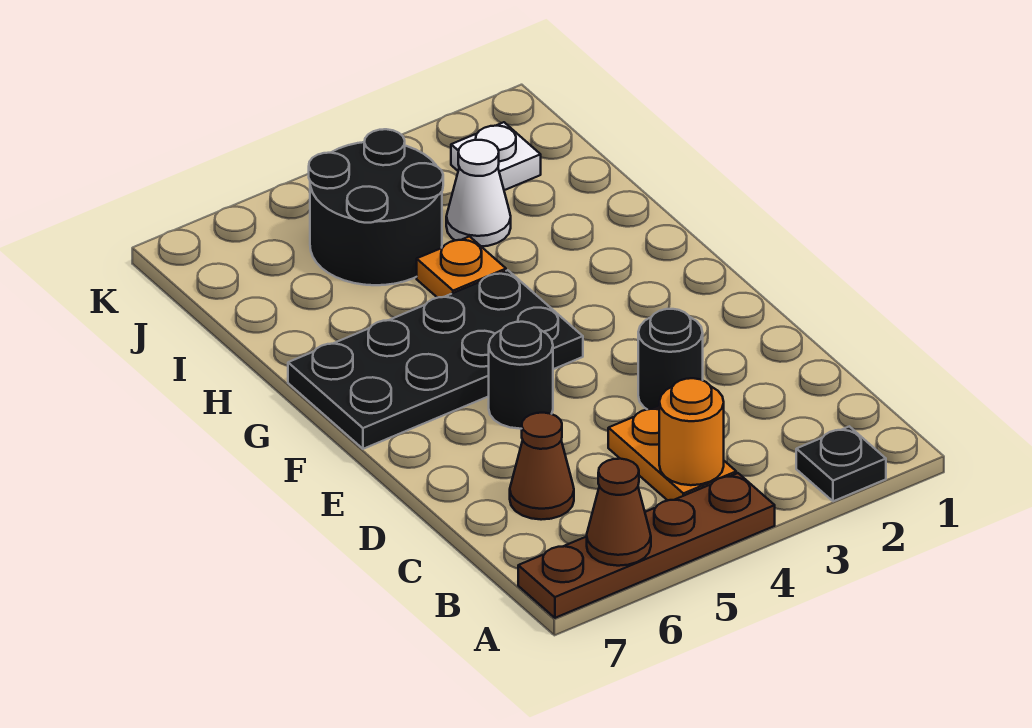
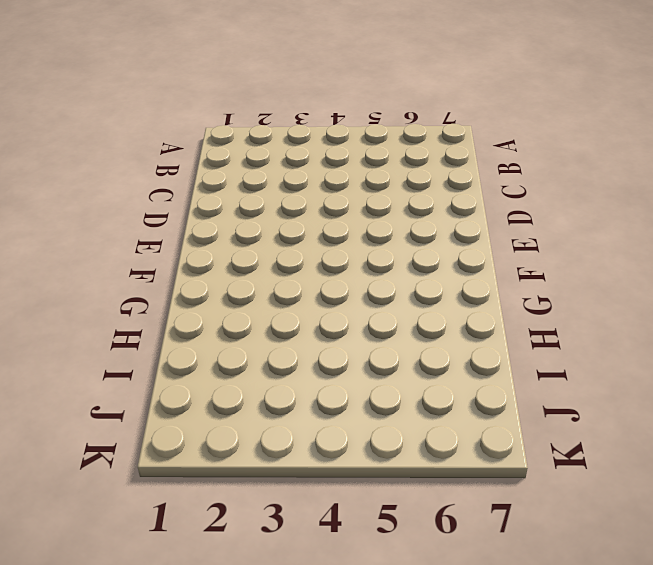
none -> black 1x1 plate [796,426,886,501]
none -> brown 1x4 plate [518,473,775,618]
none -> orange 1x2 plate [608,407,736,500]

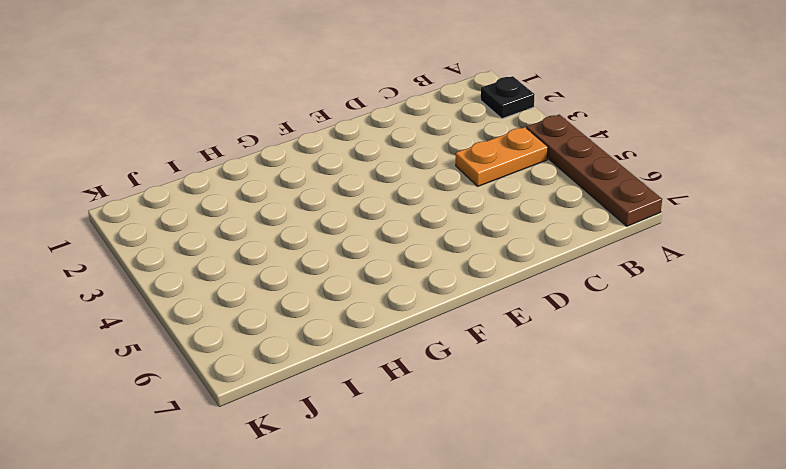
none -> brown 1x1 cone [510,413,574,520]
none -> black 1x1 round brick [638,309,703,409]
none -> black 1x1 round brick [489,322,553,429]

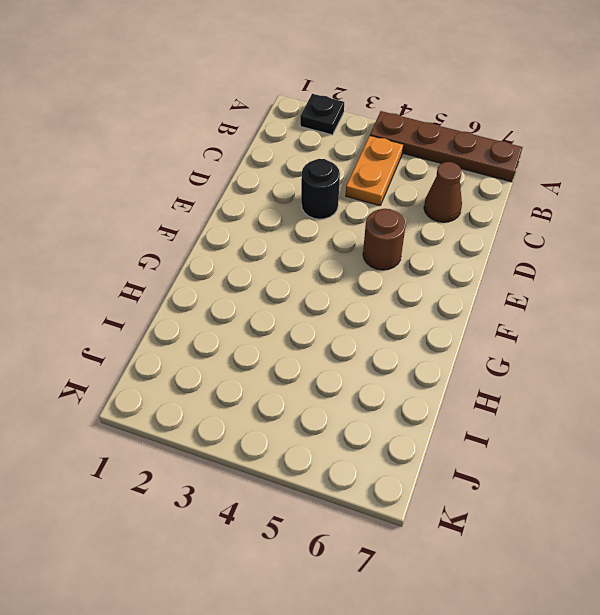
brown 1x1 round brick [363,209,406,270] -> black 1x1 round brick [489,322,553,429]
none -> black 2x4 plate [288,270,583,449]
none -> orange 1x1 plate [417,237,506,298]
none -> white 1x1 cone [446,140,511,246]

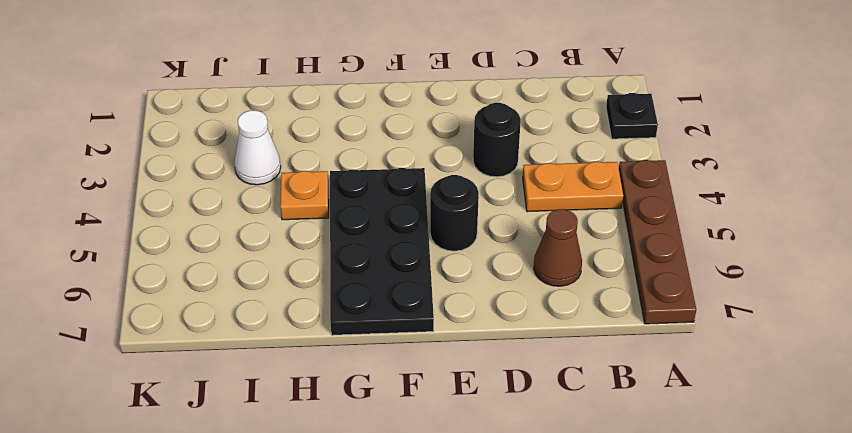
none -> black 2x2 round brick [309,129,443,285]
none -> white 1x1 plate [451,122,541,190]
none -> brown 1x1 cone [587,459,651,566]

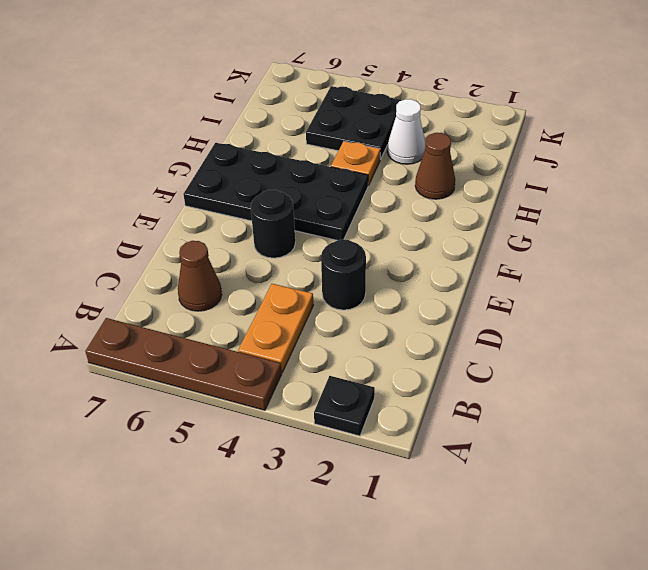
brown 1x1 cone [415,133,455,199] -> brown 1x1 cone moved to [587,459,651,566]
black 2x2 plate [306,86,402,159] -> black 2x2 round brick [309,129,443,285]
none -> white 1x1 plate [451,122,541,190]
none -> orange 1x1 round brick [659,378,724,485]

